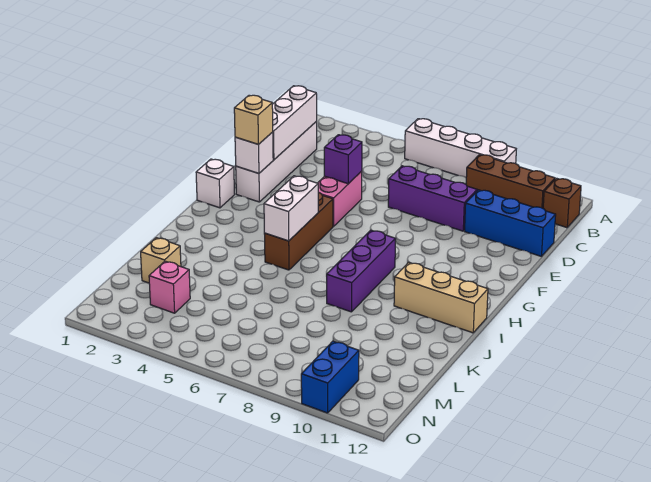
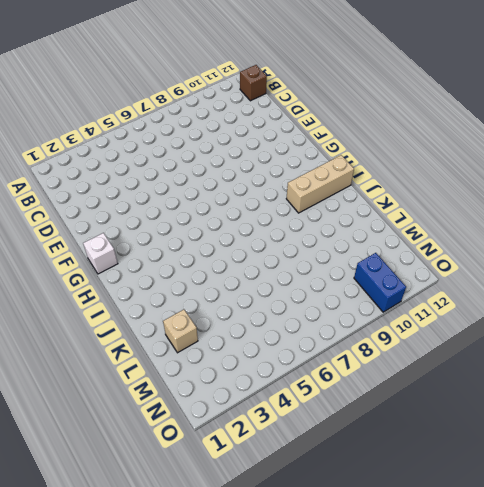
none -> white 1x4 brick [405,119,516,178]
none -> brown 1x3 brick [466,155,555,208]
none -> white 1x4 brick [236,122,317,202]

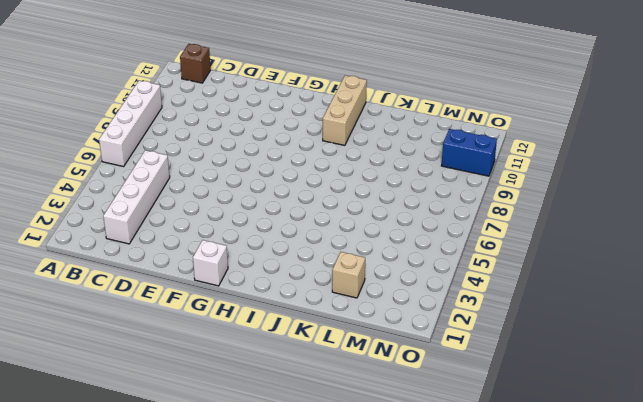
white 1x4 brick [103,150,170,244] -> white 1x4 brick turned to [236,122,317,202]
none -> brown 1x3 brick [466,155,555,208]
none -> purple 1x3 brick [388,166,477,231]
none -> blue 1x3 brick [465,190,556,257]

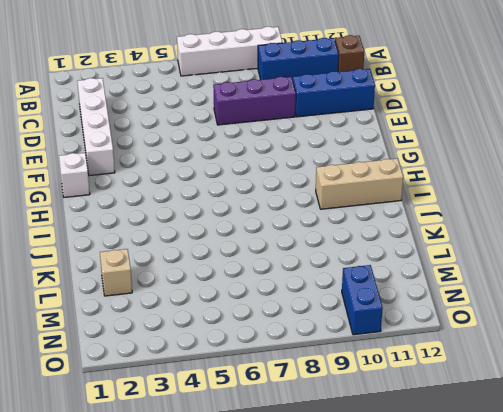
blue 1x3 brick [258,38,339,80] -> brown 1x3 brick [466,155,555,208]
none -> pink 1x2 brick [318,171,362,226]
none -> brown 1x3 brick [264,192,333,270]
none -> purple 1x3 brick [327,230,396,312]

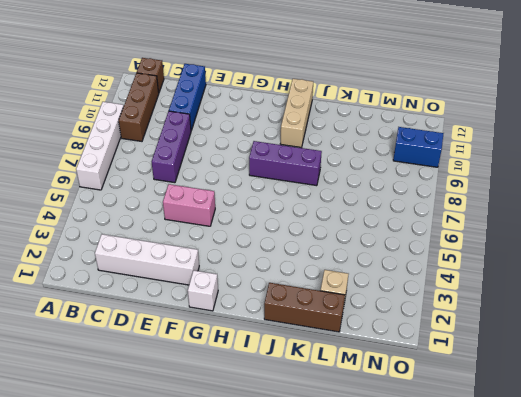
brown 1x3 brick [264,283,345,332] -> brown 1x3 brick moved to [264,192,333,270]
none -> pink 1x1 brick [149,261,190,313]
none -> white 1x3 brick [272,86,317,160]
none -> purple 1x1 brick [324,135,362,184]

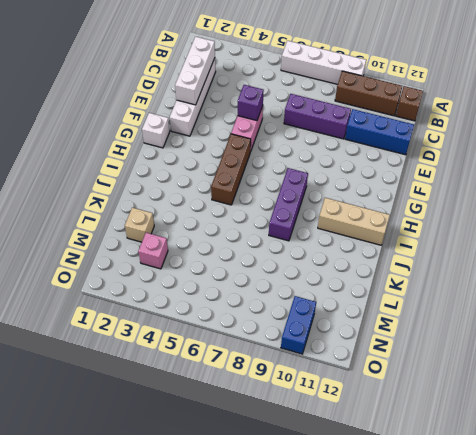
none -> white 1x1 brick [235,132,273,173]
none -> white 1x2 brick [264,176,318,241]
none -> tan 1x1 brick [234,95,273,144]

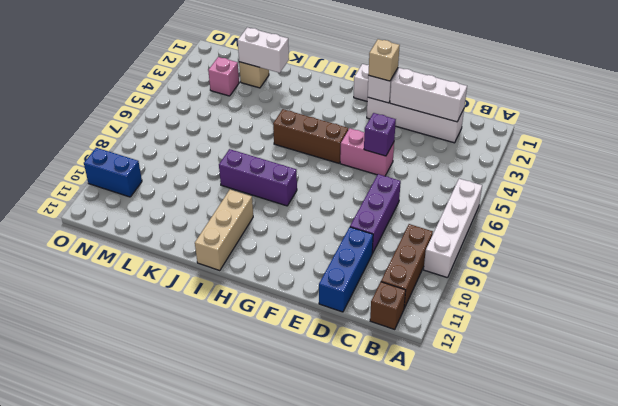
white 1x2 brick [238,27,289,73] -> white 1x2 brick moved to [264,176,318,241]

